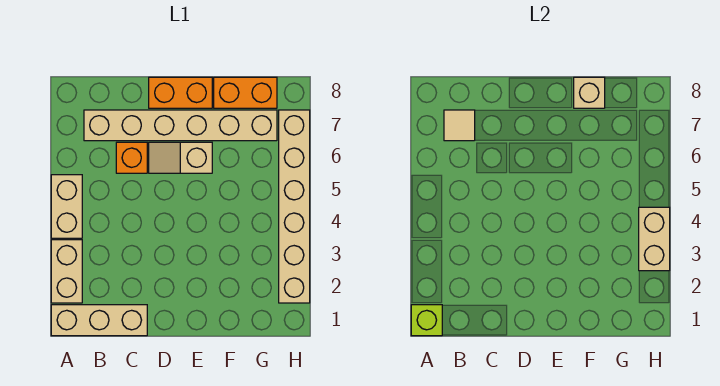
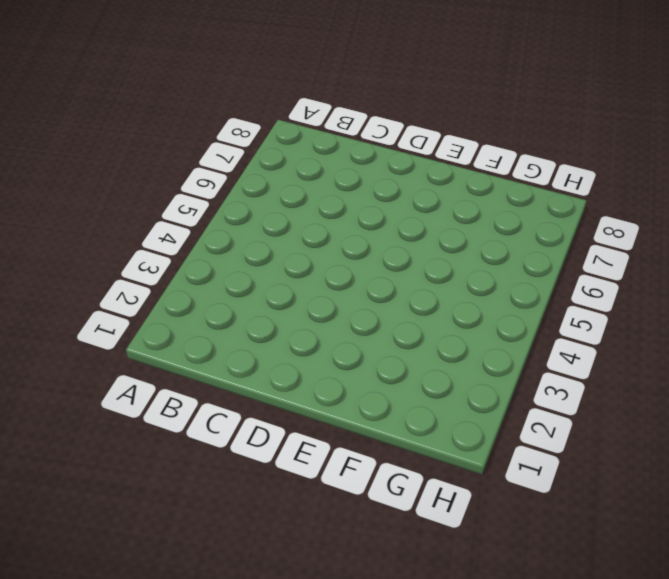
none -> tan 1x3 brick [51,305,147,336]
none -> tan 1x2 brick [51,240,82,303]
none -> tan 1x2 brick [51,175,82,238]

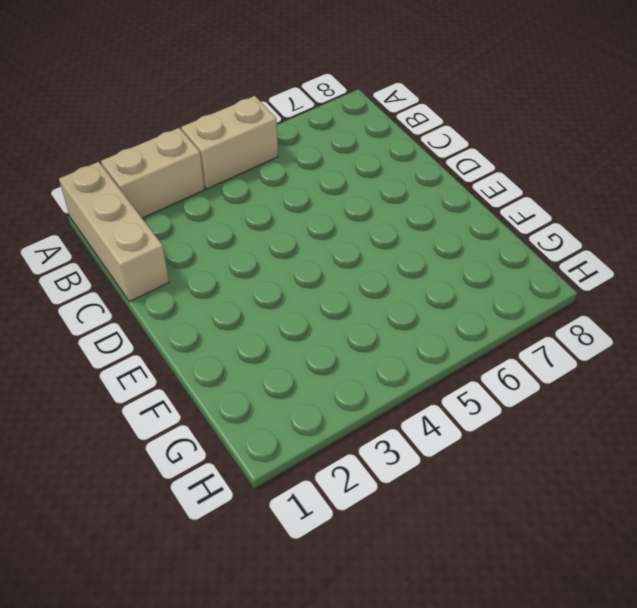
none -> tan 1x6 brick [84,110,277,141]
none -> orange 1x1 brick [116,142,147,173]
none -> tan 1x2 slope [149,142,212,173]

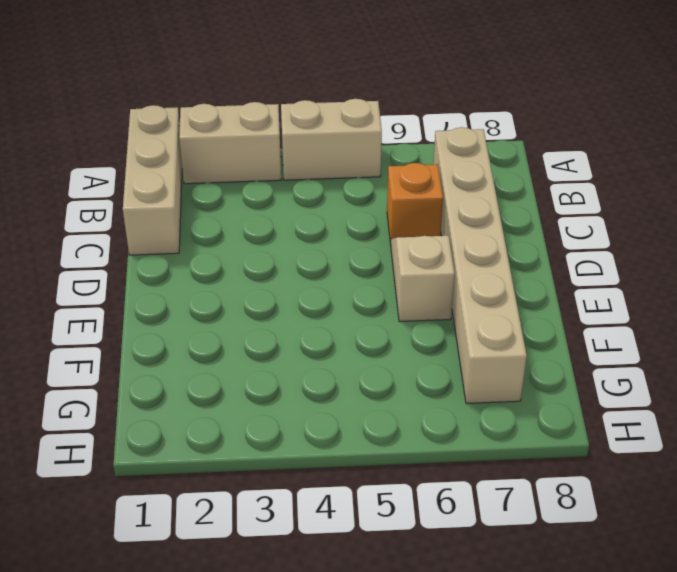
none -> orange 1x2 brick [149,77,212,108]
none -> orange 1x2 brick [214,77,277,108]
none -> tan 1x6 brick [279,110,310,303]

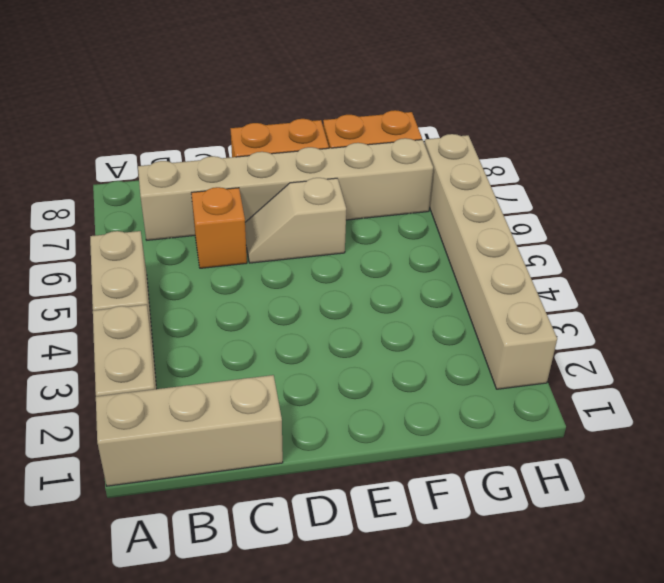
none -> lime 1x1 brick [411,305,442,336]
none -> tan 1x1 tile [444,110,475,141]
none -> tan 1x1 brick [574,77,605,108]

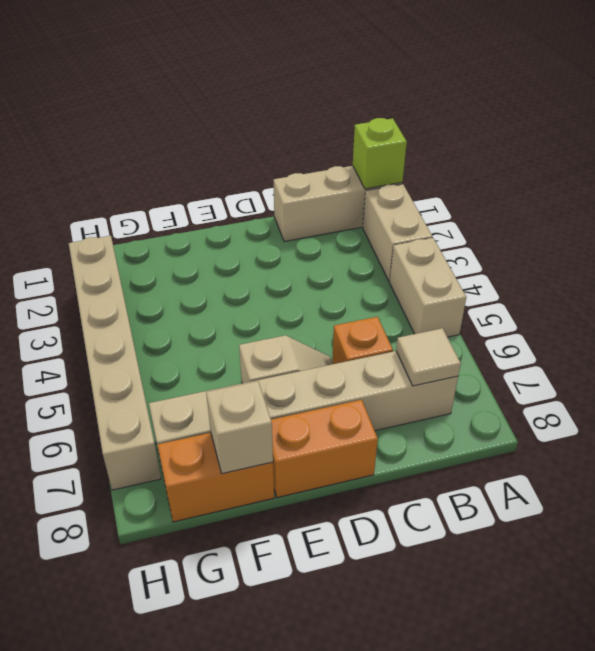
none -> tan 1x2 brick [639,207,670,271]

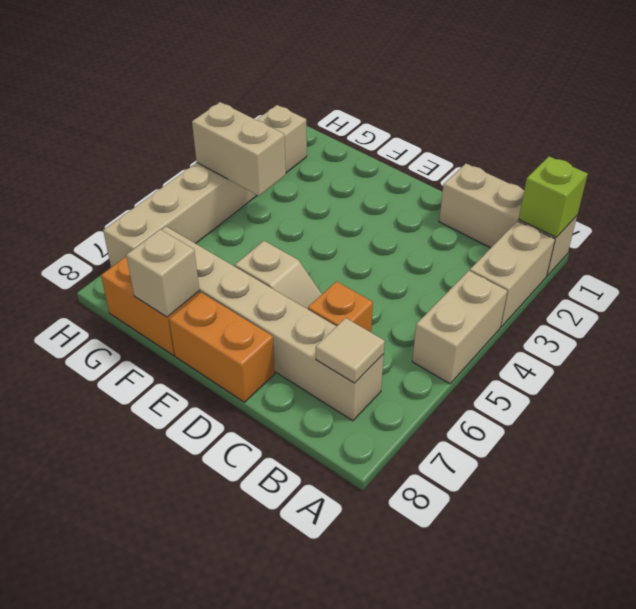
tan 1x2 brick [192,102,286,196] -> tan 1x2 brick turned to [639,207,670,271]

